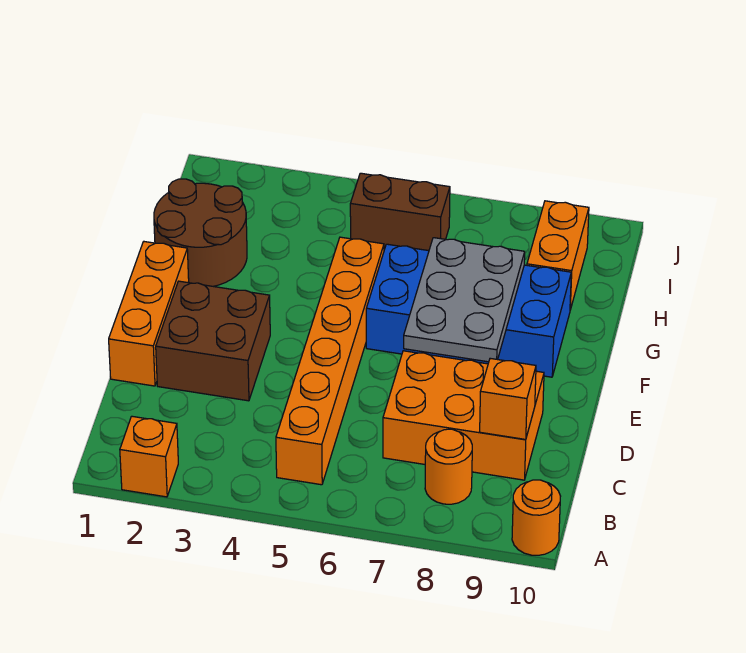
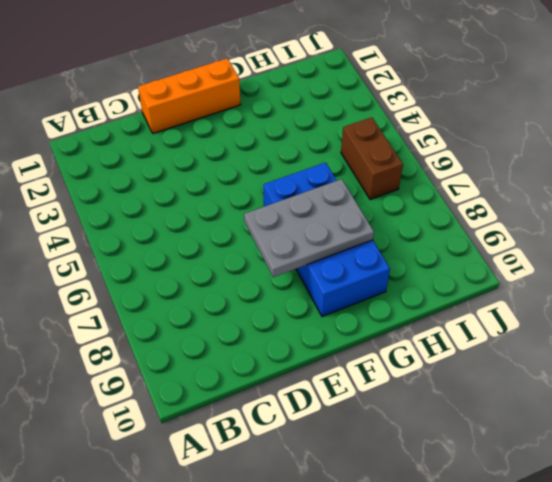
none -> orange 1x1 brick [120,416,178,497]
none -> orange 1x1 round brick [512,480,561,555]
none -> orange 1x6 brick [276,237,384,485]

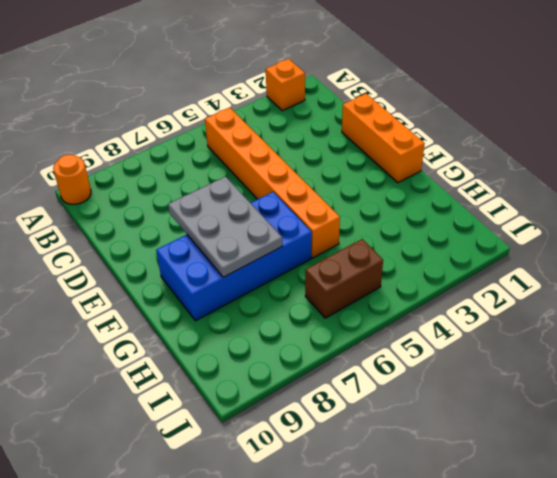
none -> orange 1x1 round brick [425,429,472,504]
none -> orange 2x3 brick [383,351,544,480]
none -> brown 2x2 brick [156,281,270,401]

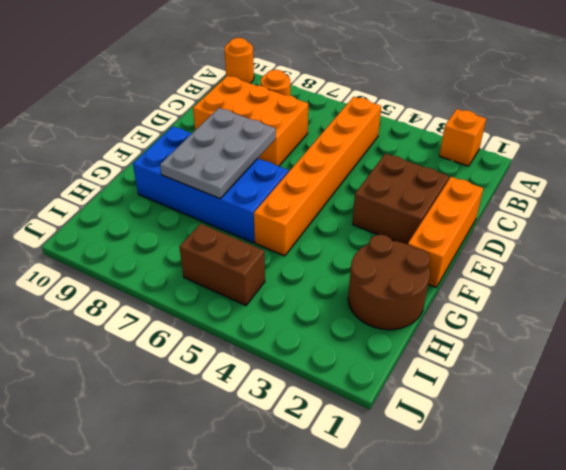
none -> orange 1x2 brick [527,201,589,310]
none -> orange 1x1 brick [480,358,536,439]

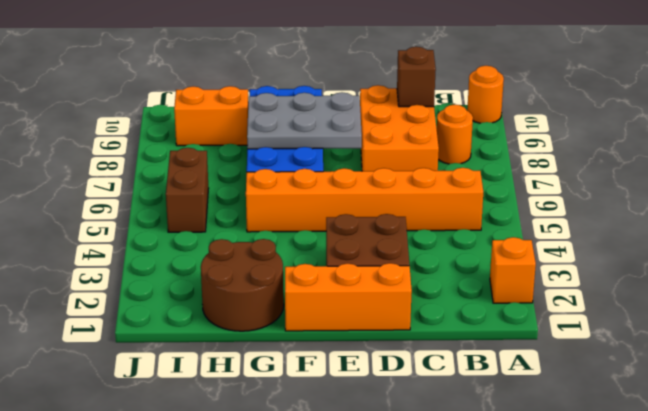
brown 1x1 brick [397,47,436,107] -> orange 1x1 brick [480,358,536,439]

